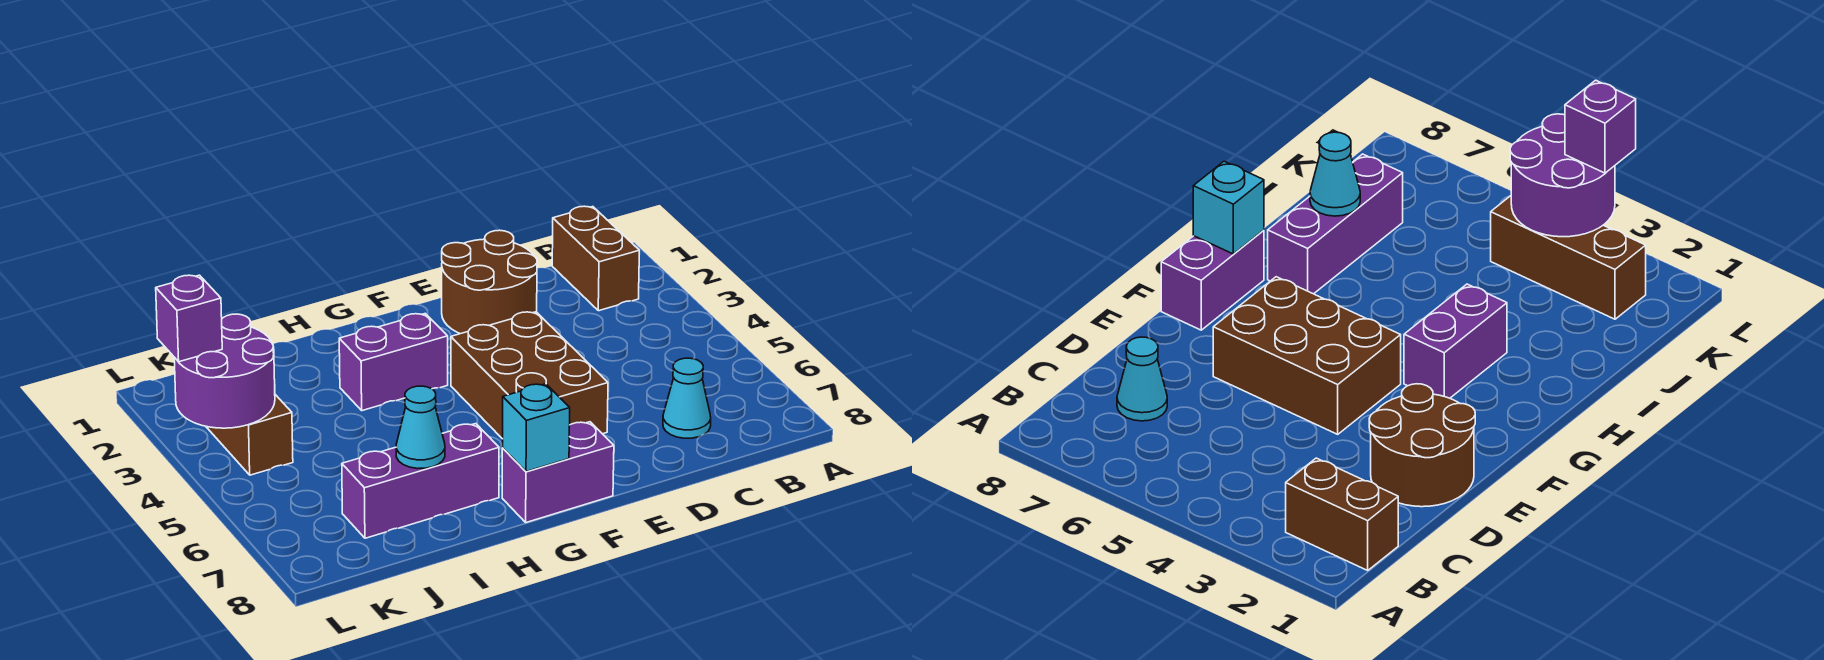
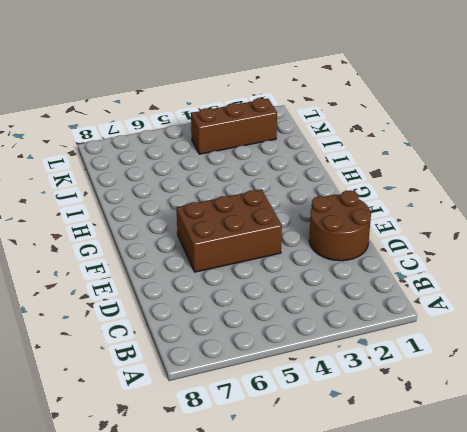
none -> brown 1x2 brick [552,206,639,311]
none -> cyan 1x1 cone [663,358,711,438]
none -> purple 1x2 brick [502,422,614,522]

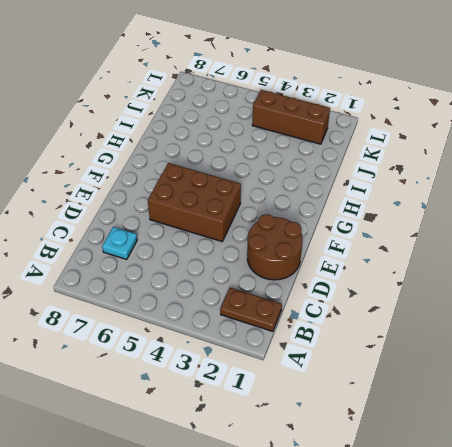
brown 1x2 plate [220,288,282,331] -> brown 1x2 brick [552,206,639,311]
cyan 1x1 plate [102,227,137,259] -> cyan 1x1 cone [663,358,711,438]
none -> purple 1x2 brick [502,422,614,522]
none -> purple 1x2 brick [339,314,448,411]
none -> purple 1x3 brick [342,424,499,538]

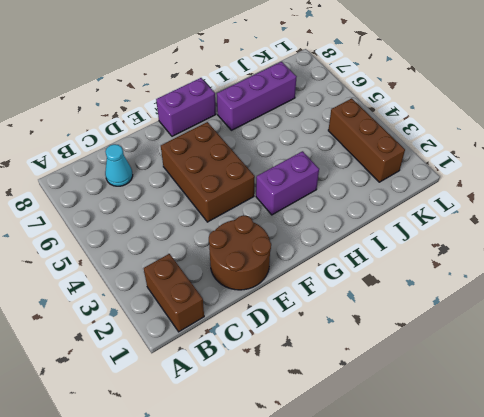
none -> cyan 1x1 brick [503,384,570,472]
none -> cyan 1x1 cone [396,386,445,469]
none -> purple 2x2 round brick [174,314,275,428]

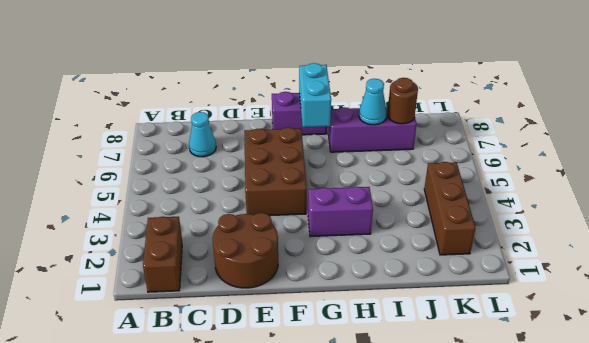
cyan 1x2 brick [299,63,331,127] -> cyan 1x1 brick [503,384,570,472]
brown 1x1 round brick [388,78,418,124] -> none
none -> purple 2x2 round brick [174,314,275,428]
none -> purple 1x1 brick [156,275,222,362]

